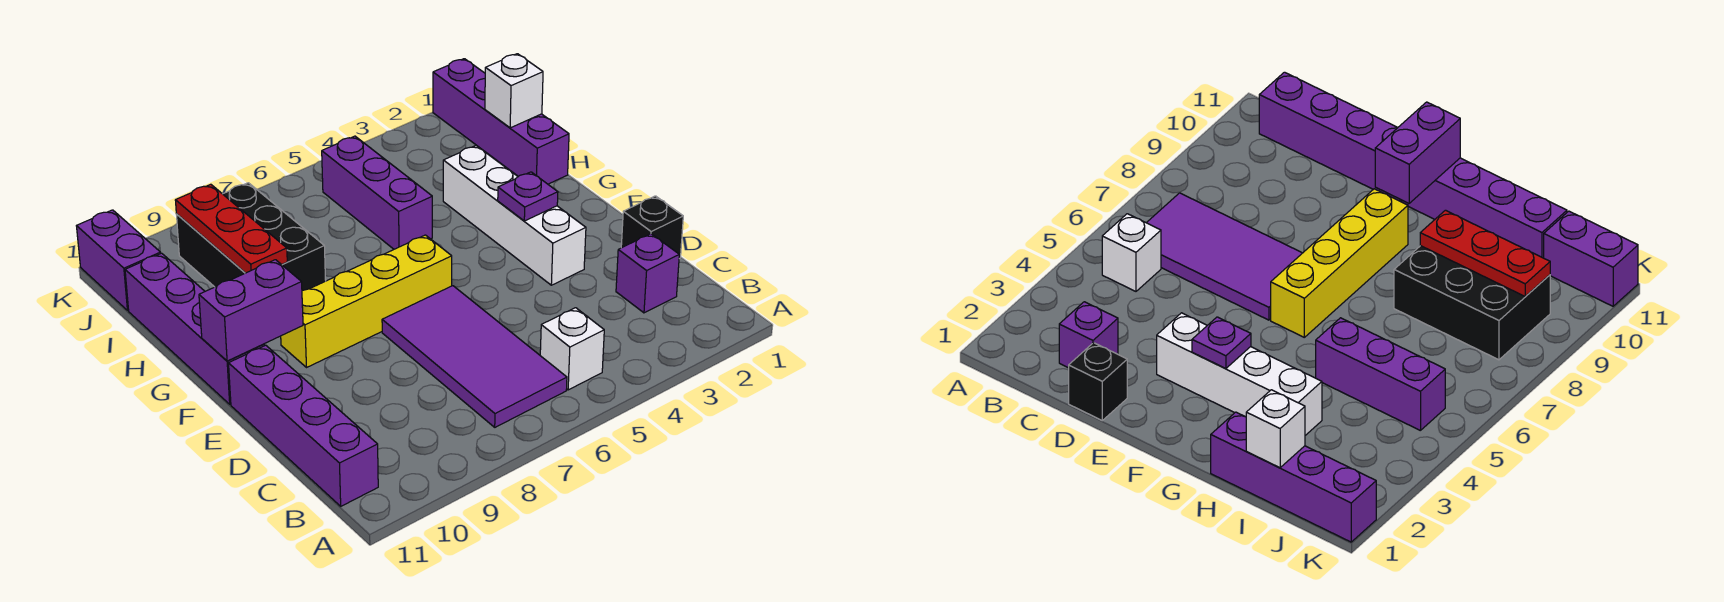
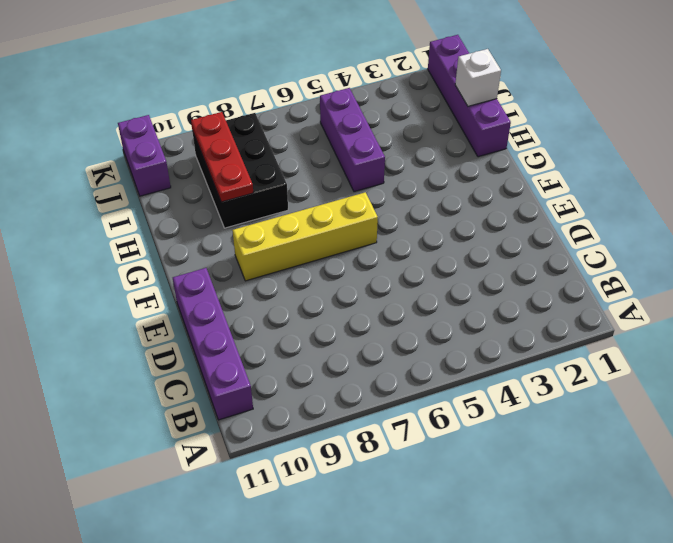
none -> white 1x1 brick [540,308,604,390]
none -> purple 2x4 tile [382,286,567,427]
none -> purple 1x1 brick [616,234,679,313]

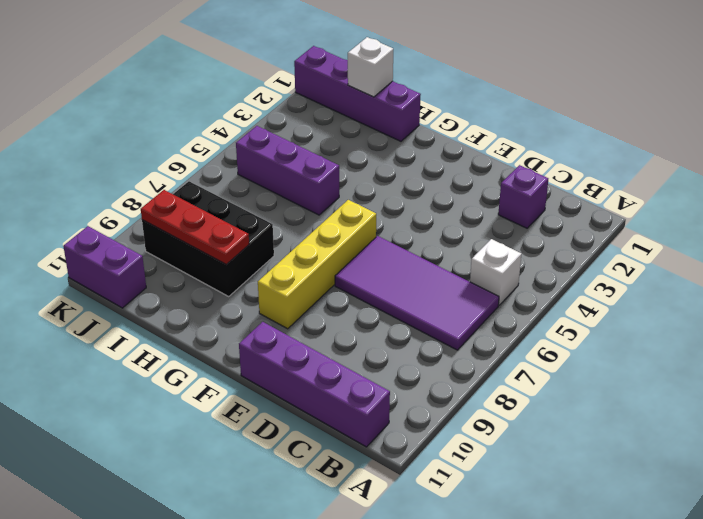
none -> black 1x1 brick [621,196,683,259]
none -> white 1x4 brick [443,146,586,285]
none -> purple 1x4 brick [125,253,265,404]

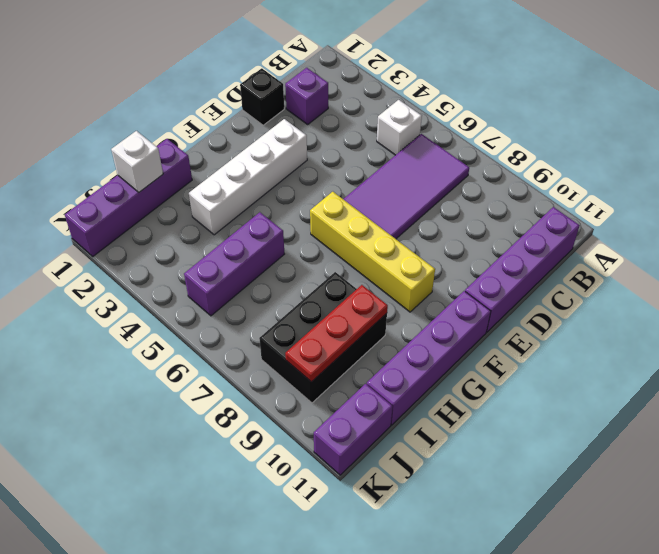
none -> purple 1x1 plate [498,172,558,221]
none -> purple 1x2 brick [199,260,303,361]

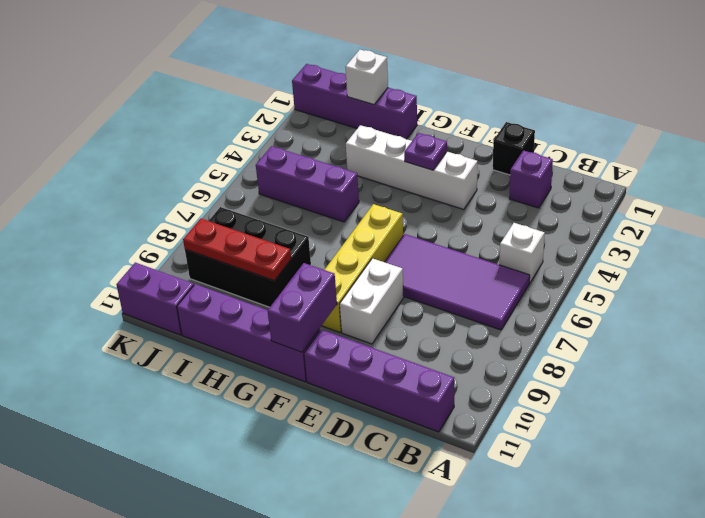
white 1x2 brick [339,258,404,344] -> none

